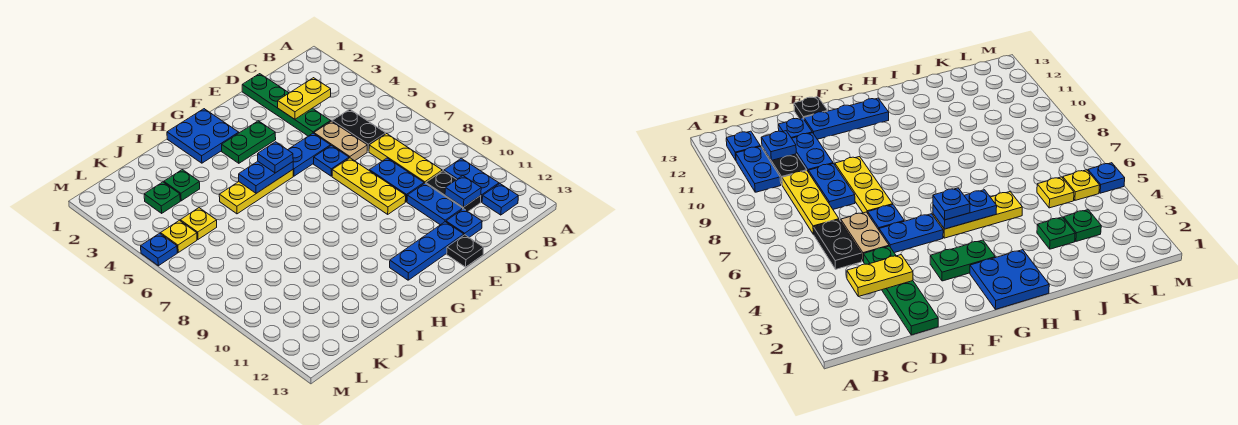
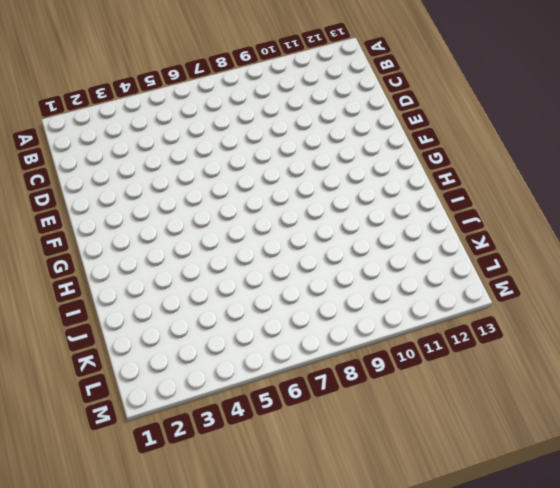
none -> blue 1x2 plate [444,158,499,202]
none -> blue 1x1 plate [482,184,518,215]
none -> black 1x2 plate [332,109,386,152]

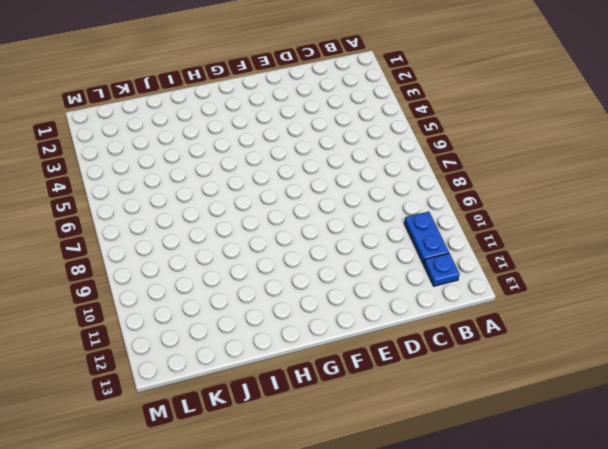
none -> black 1x2 plate [332,109,386,152]
none -> yellow 1x3 plate [369,133,442,183]
none -> black 1x2 plate [426,171,481,211]

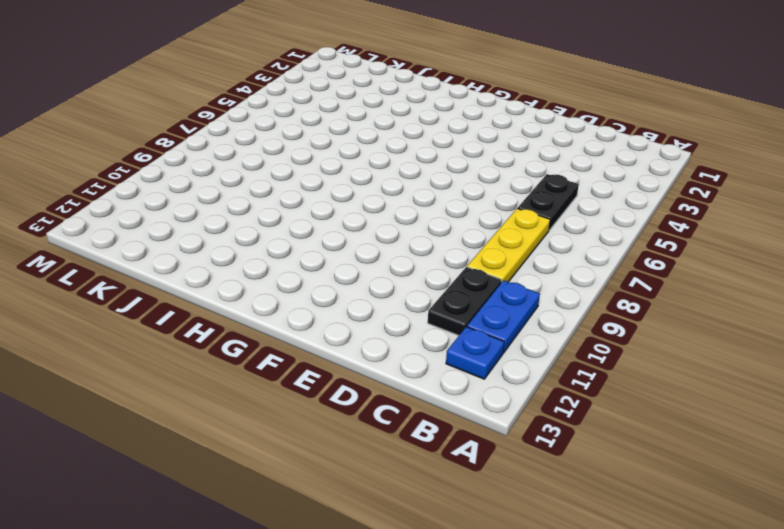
none -> green 1x4 plate [242,74,331,136]
none -> tan 1x2 plate [314,121,367,161]
none -> blue 1x2 plate [370,158,424,202]

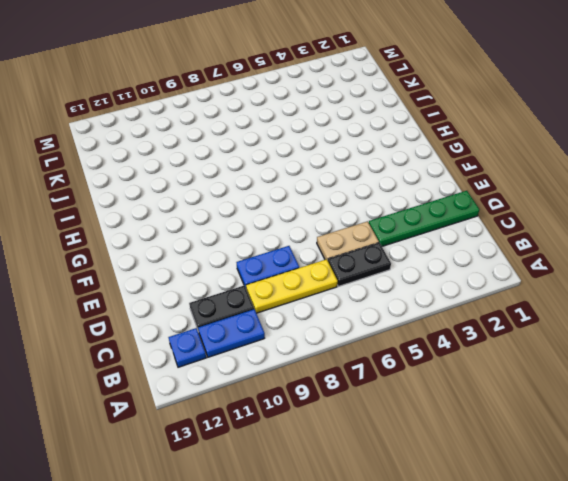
none -> blue 1x2 plate [407,183,463,225]
none -> blue 1x1 plate [446,209,482,237]
none -> blue 1x2 plate [288,133,331,176]

